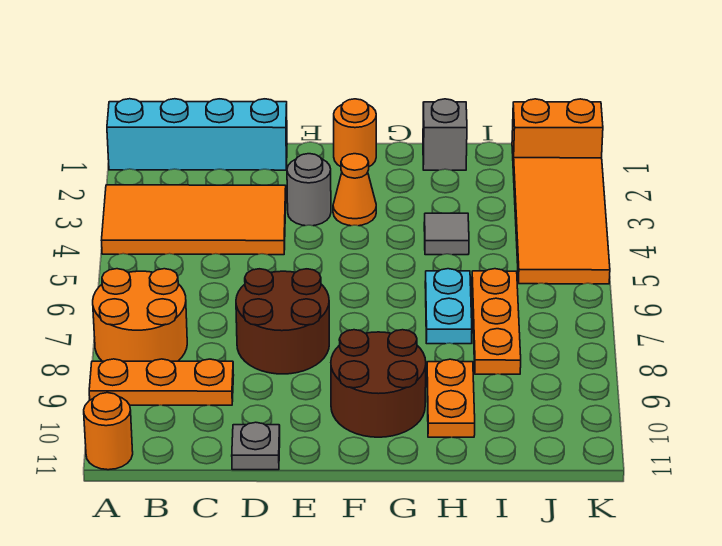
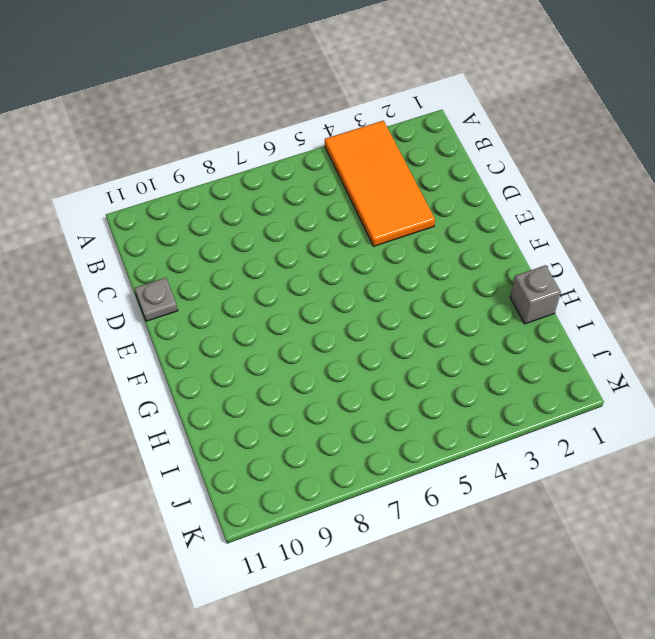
none -> cyan 1x4 brick [107,99,287,170]
none -> orange 2x2 round brick [93,269,187,361]
none -> orange 1x3 plate [89,359,234,405]

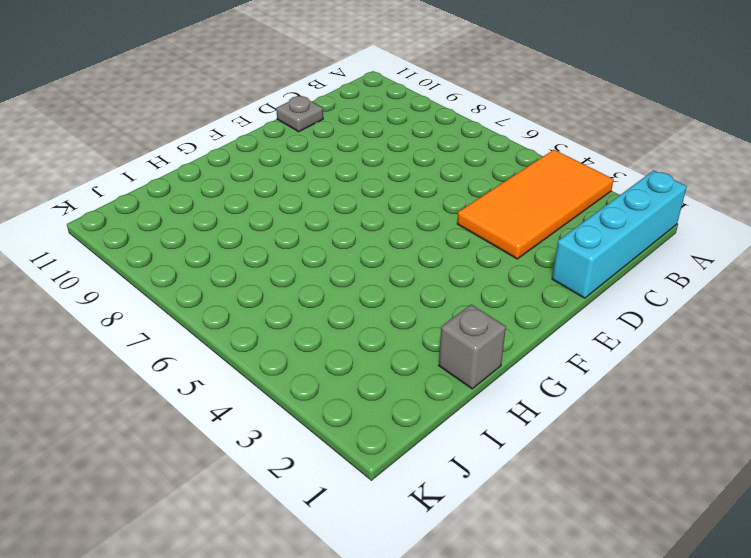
none -> orange 2x2 round brick [93,269,187,361]
none -> orange 1x3 plate [89,359,234,405]
none -> orange 1x1 round brick [84,393,133,470]

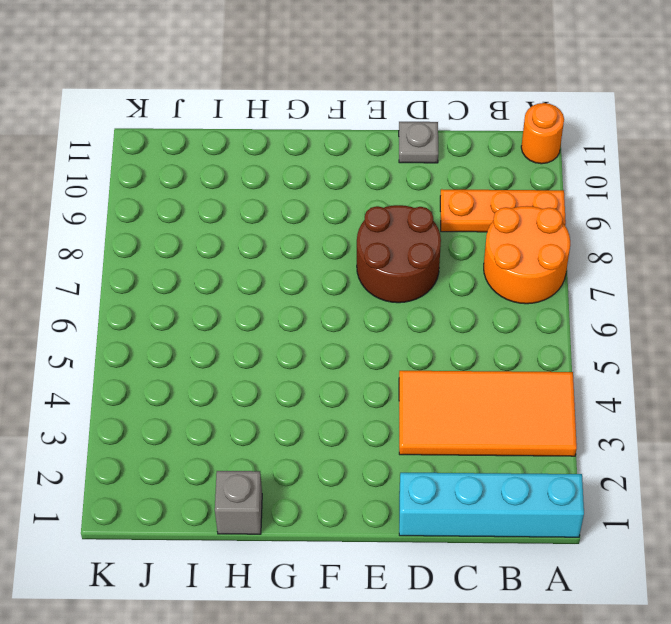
none -> grey 1x1 round brick [287,154,331,226]
none -> orange 1x1 round brick [334,99,376,167]
none -> orange 1x1 cone [333,154,376,226]

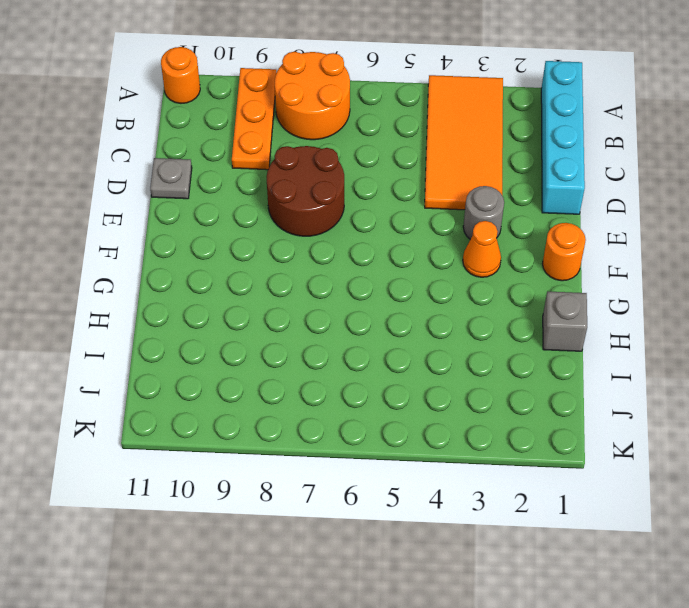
none -> brown 2x2 round brick [331,330,426,437]
none -> grey 1x1 tile [424,213,469,255]
none -> cyan 1x2 plate [425,269,472,344]

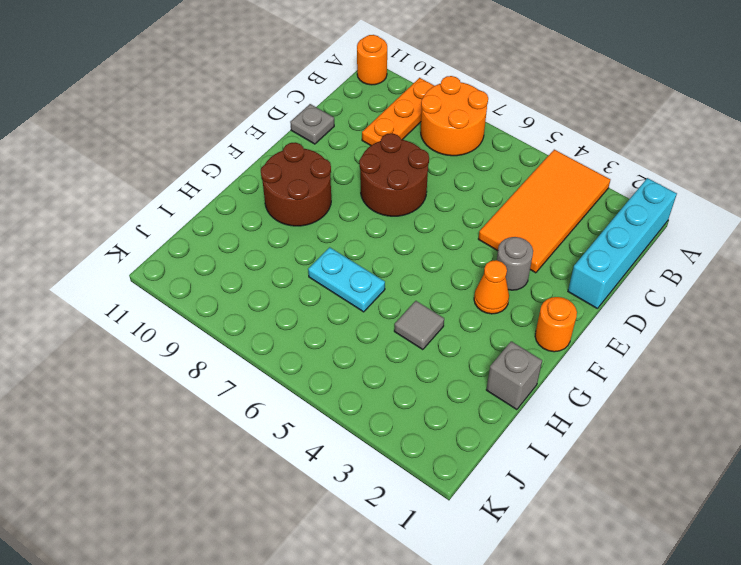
none -> orange 1x2 plate [427,359,475,437]
none -> orange 1x3 plate [472,269,521,374]
none -> orange 1x2 brick [512,99,603,166]

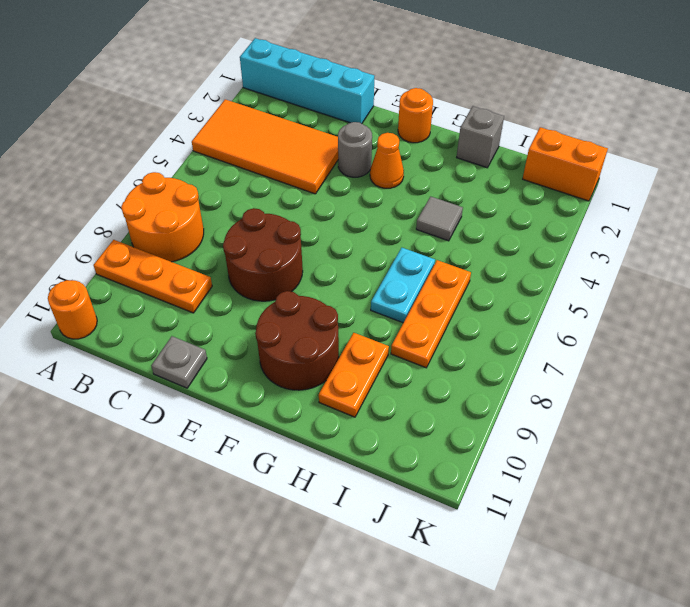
none -> orange 2x4 tile [513,158,610,284]

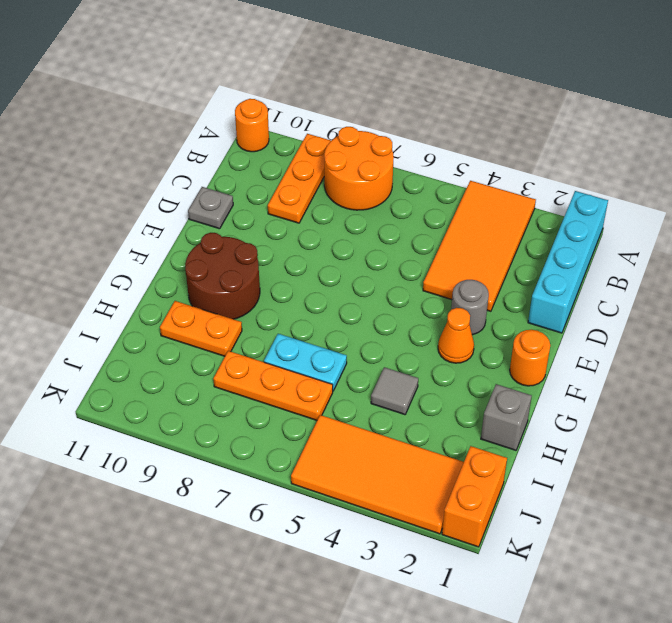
none -> brown 2x2 round brick [236,269,329,374]

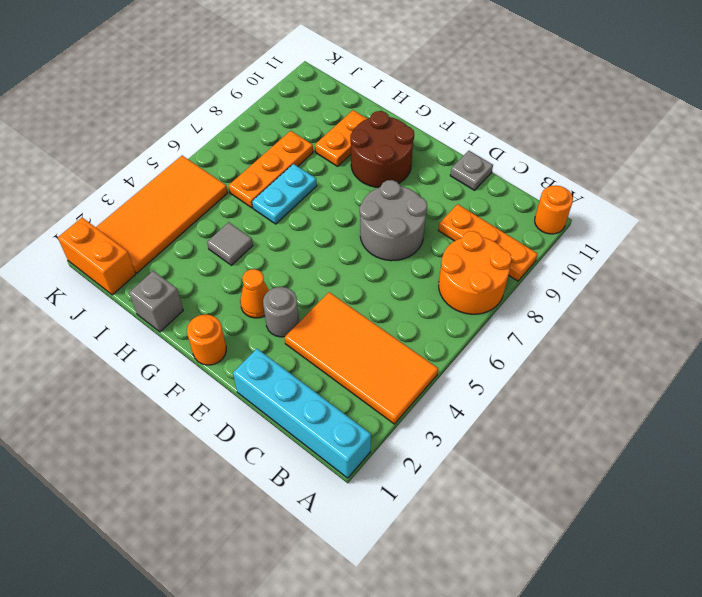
grey 2x2 round brick [360,180,427,261] -> brown 2x2 round brick [236,269,329,374]

